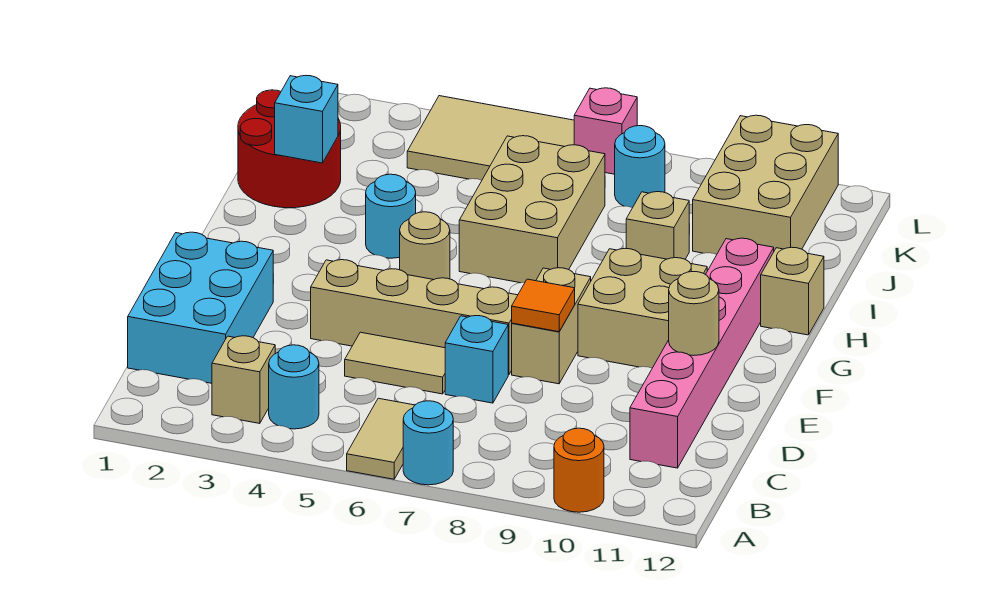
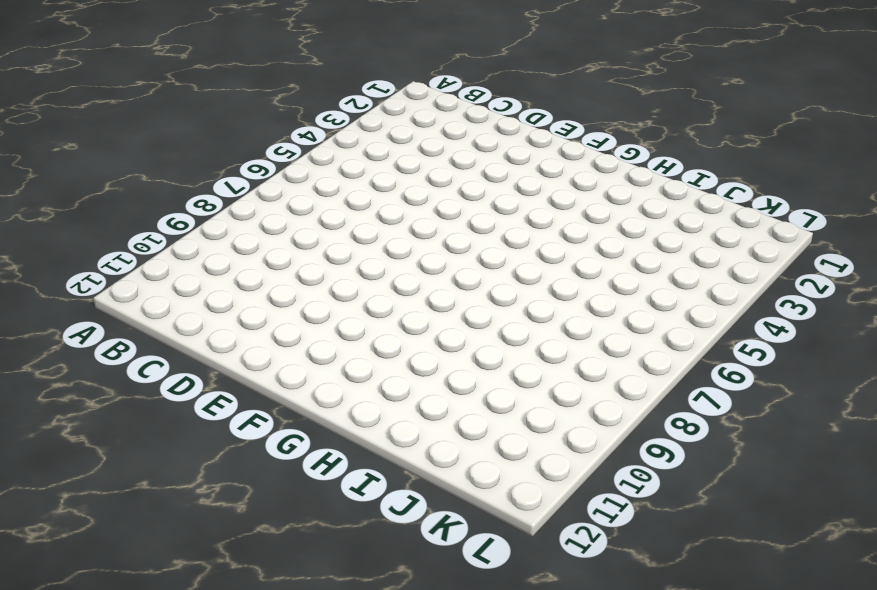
none -> tan 1x2 tile [347,398,415,479]
none -> cyan 1x1 round brick [403,401,453,485]
none -> orange 1x1 round brick [554,428,604,512]

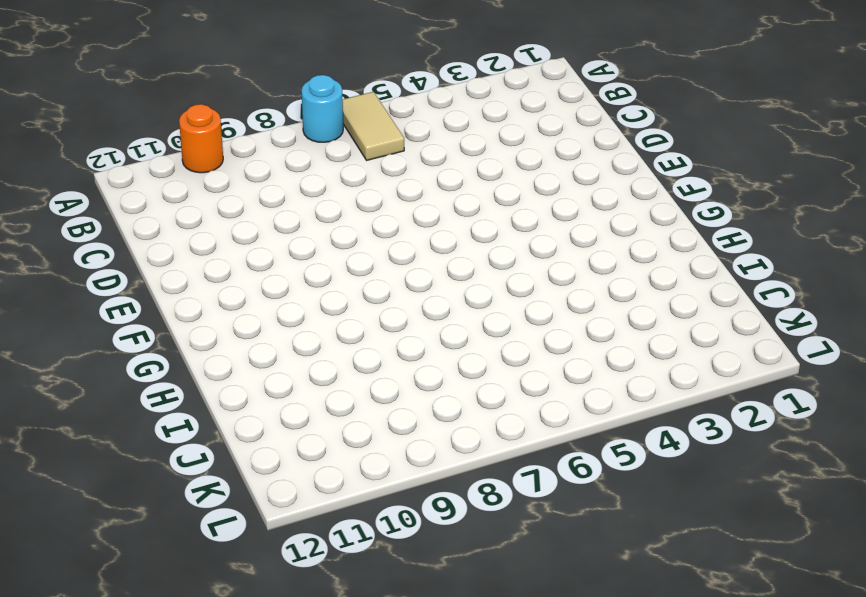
none -> tan 1x1 brick [212,336,275,424]
none -> cyan 1x1 round brick [269,345,319,429]
none -> cyan 2x3 brick [128,232,273,383]

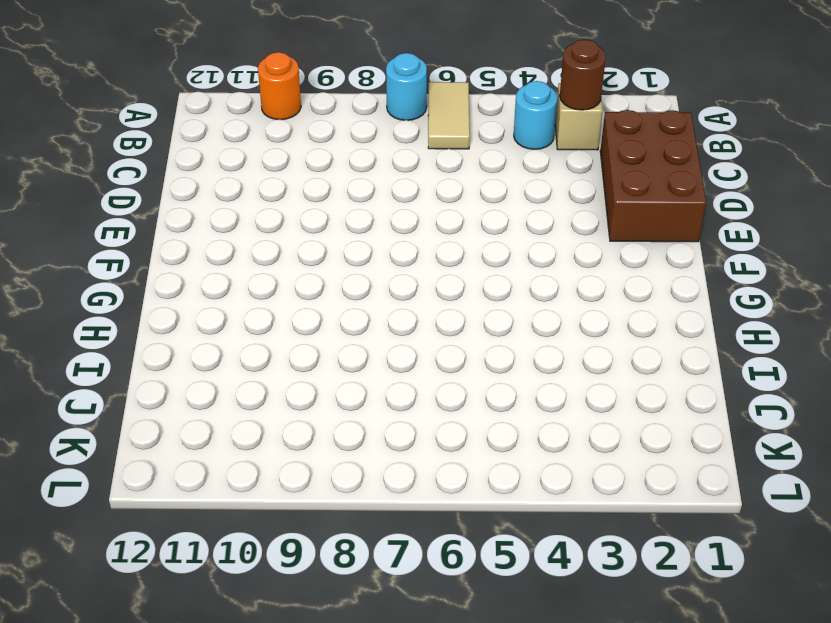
brown 1x1 round brick [560,39,606,110] -> none
brown 2x3 brick [600,110,706,242] -> cyan 2x3 brick [128,232,273,383]
none -> pink 1x6 brick [630,238,774,468]
none -> tan 1x2 tile [345,332,445,394]
none -> cyan 1x1 brick [445,316,508,403]

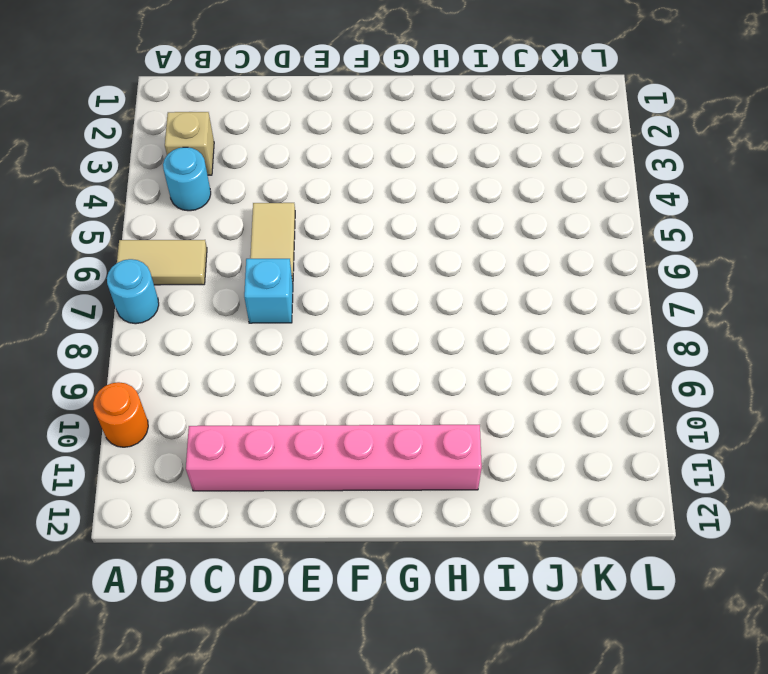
none -> cyan 2x3 brick [128,232,273,383]
none -> tan 1x4 brick [311,260,518,375]
none -> tan 1x2 brick [512,268,591,384]

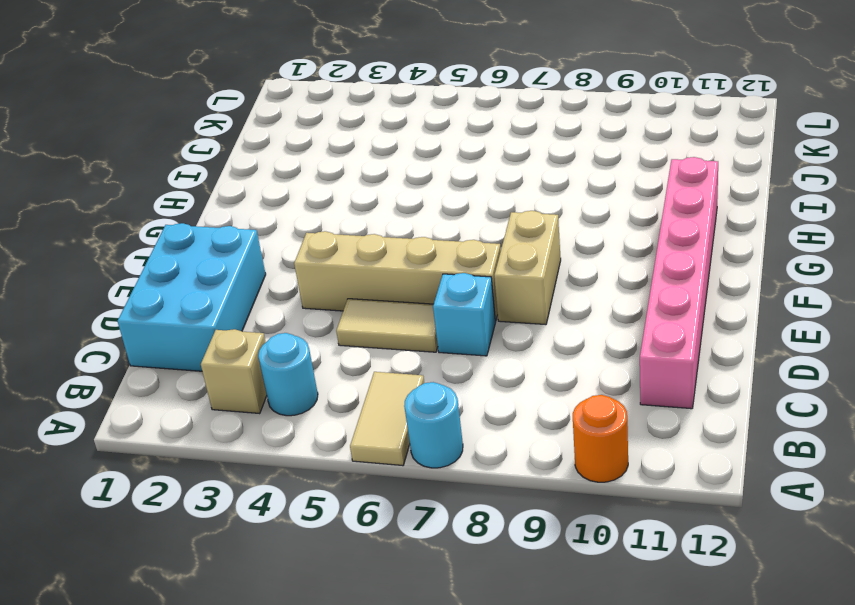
none -> tan 2x2 brick [578,249,707,368]
none -> tan 1x1 round brick [400,212,450,280]
none -> cyan 1x1 round brick [366,174,416,258]

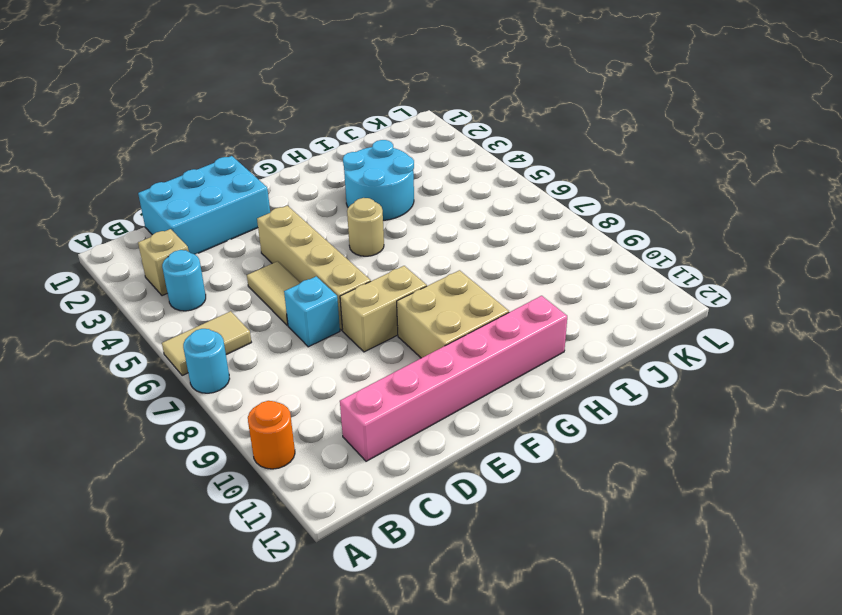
cyan 2x2 round brick [343,140,414,220] -> cyan 1x1 round brick [366,174,416,258]
none -> tan 2x3 brick [459,136,605,283]
none -> tan 1x1 brick [761,247,824,335]
none -> red 2x2 round brick [238,90,341,208]

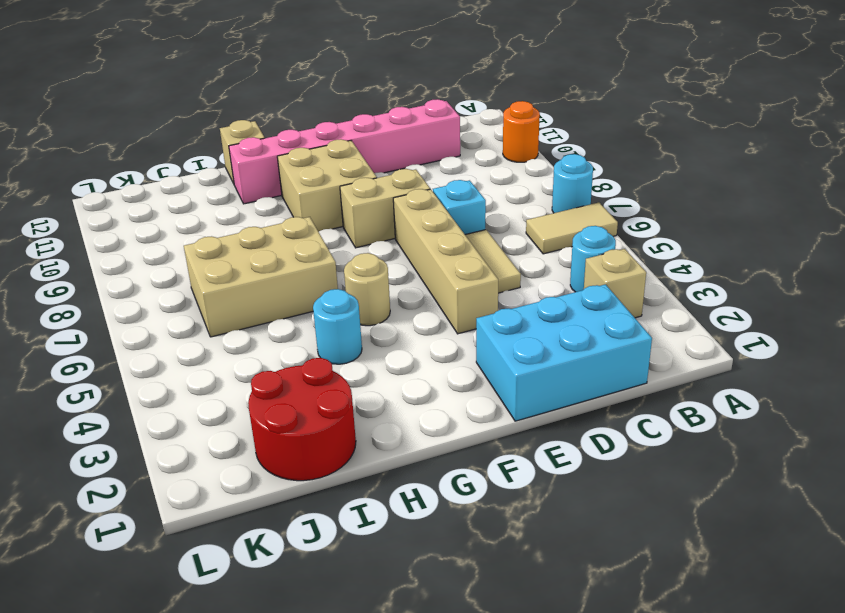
none -> tan 1x1 brick [626,192,689,259]
none -> tan 2x3 brick [693,115,838,254]
none -> tan 2x3 tile [407,96,574,180]

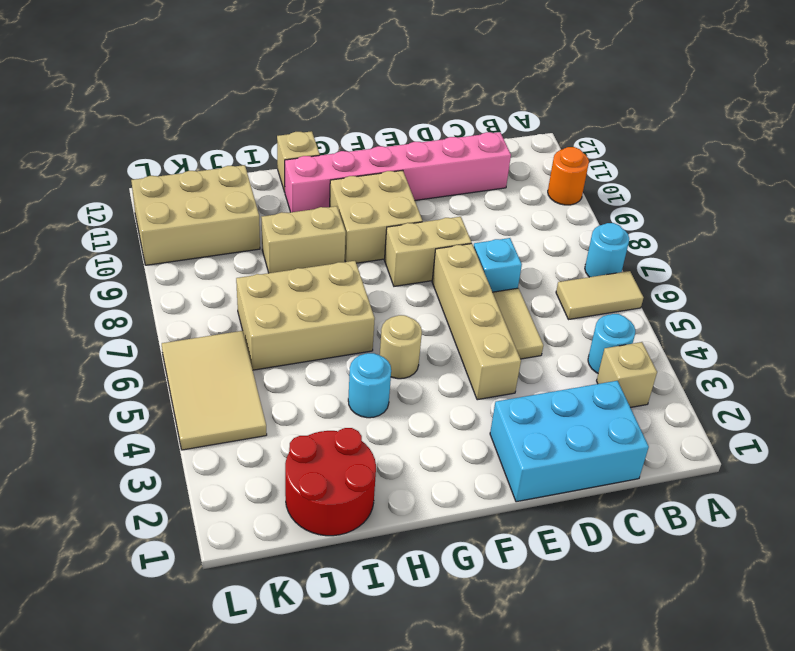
tan 1x2 brick [261,206,346,273] -> tan 1x1 brick [626,192,689,259]
none -> cyan 1x1 round brick [615,126,665,208]
none -> pink 1x1 brick [574,88,637,174]
none -> orange 1x1 tile [512,279,575,332]

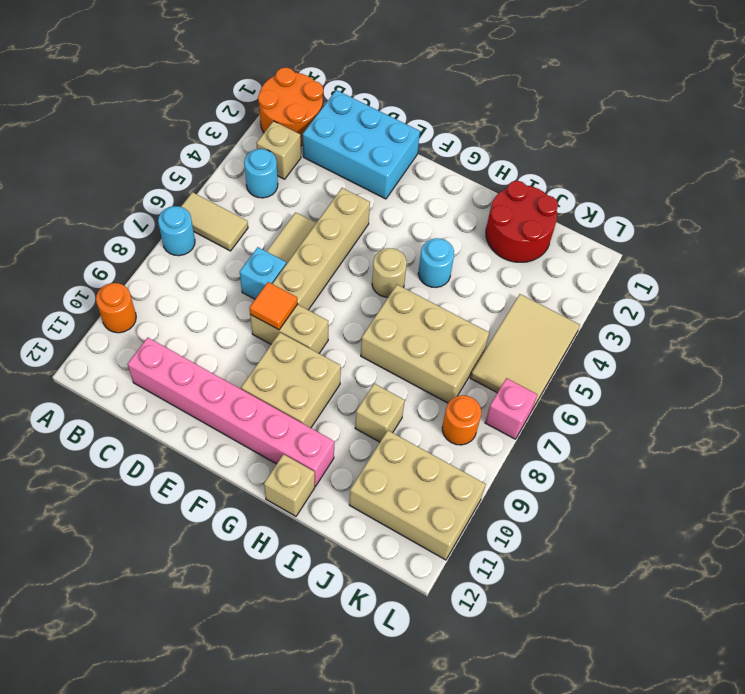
orange 2x2 round brick [258,67,323,146] -> none
orange 1x1 round brick [442,395,481,445] -> cyan 1x1 round brick [615,126,665,208]
none -> tan 1x1 round brick [669,272,719,355]
none -> cyan 1x1 brick [275,75,338,163]

